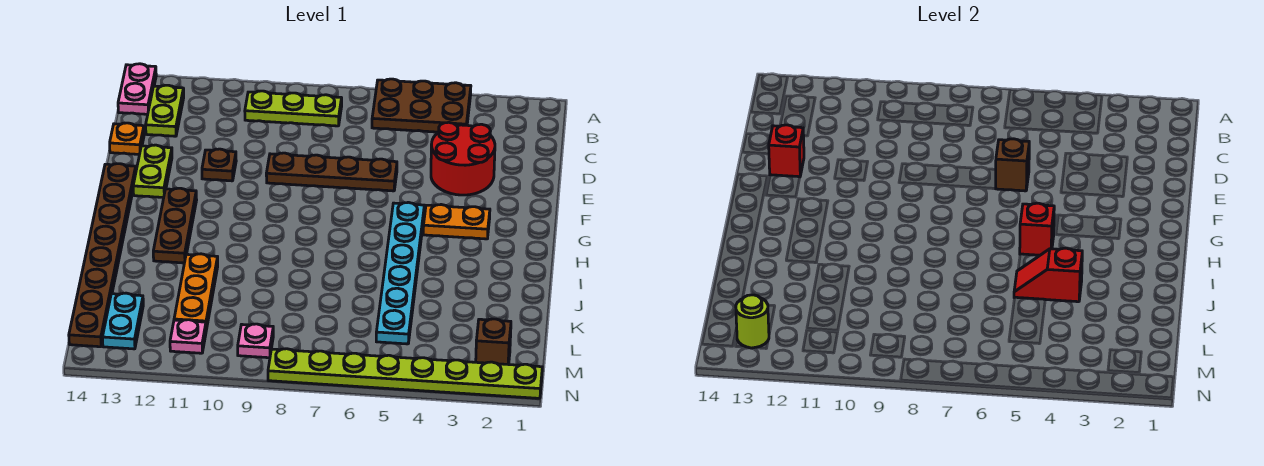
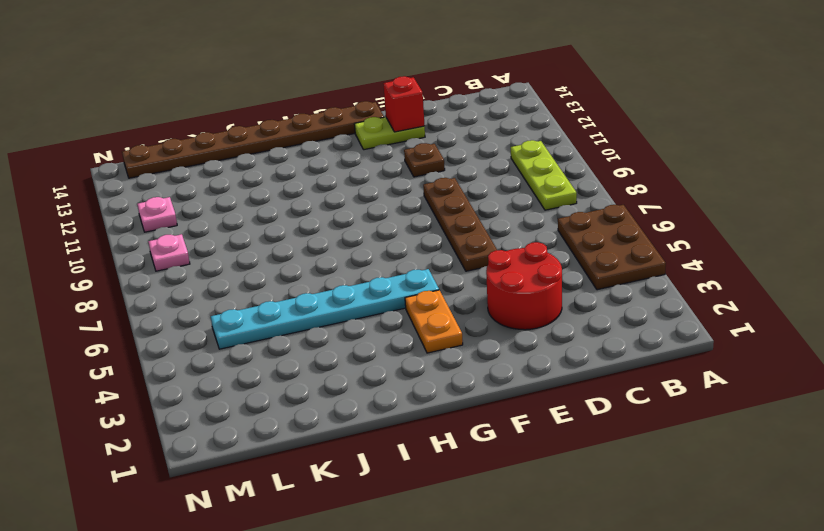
none -> pink 1x2 plate [118,64,156,114]
none -> lime 1x2 plate [146,85,184,136]
none -> orange 1x1 plate [110,123,144,154]

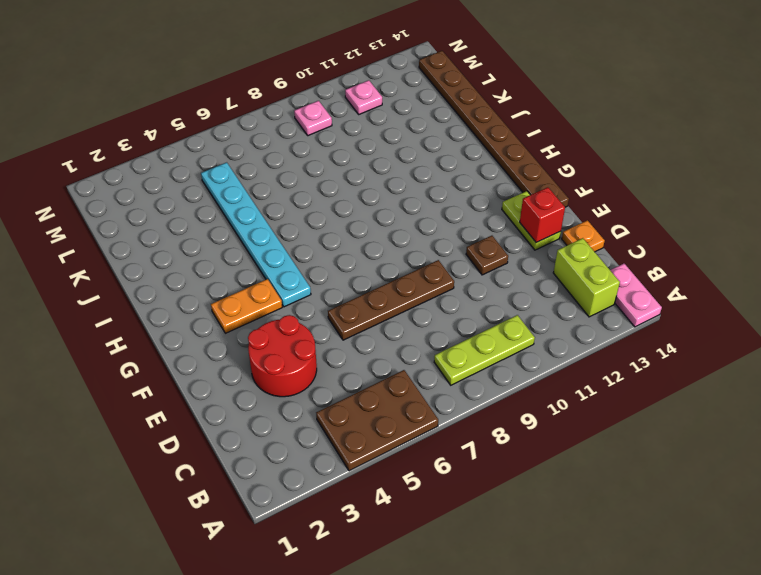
lime 1x2 brick [553,238,620,317] -> lime 1x2 plate [146,85,184,136]
none -> brown 1x3 plate [153,188,197,263]
none -> orange 1x3 plate [174,254,218,330]
none -> cyan 1x2 plate [103,293,143,349]

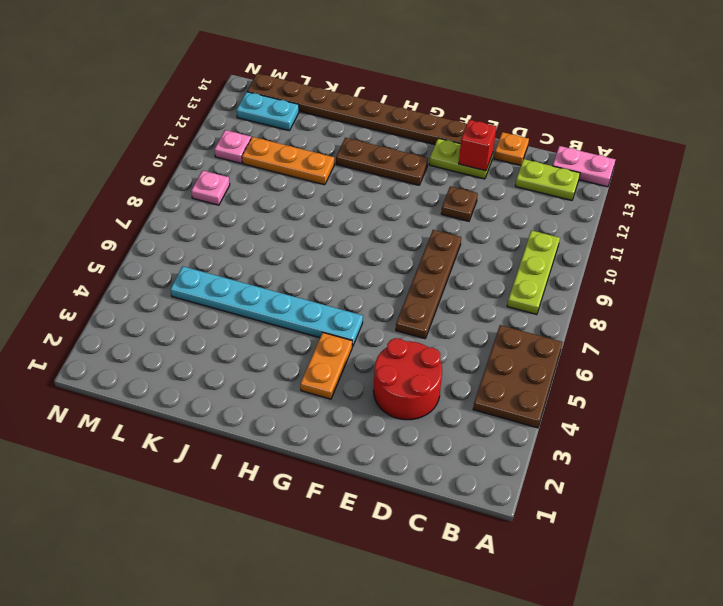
none -> brown 1x1 brick [476,319,511,364]
none -> lime 1x8 plate [268,349,542,398]
none -> brown 1x1 brick [995,139,1029,191]

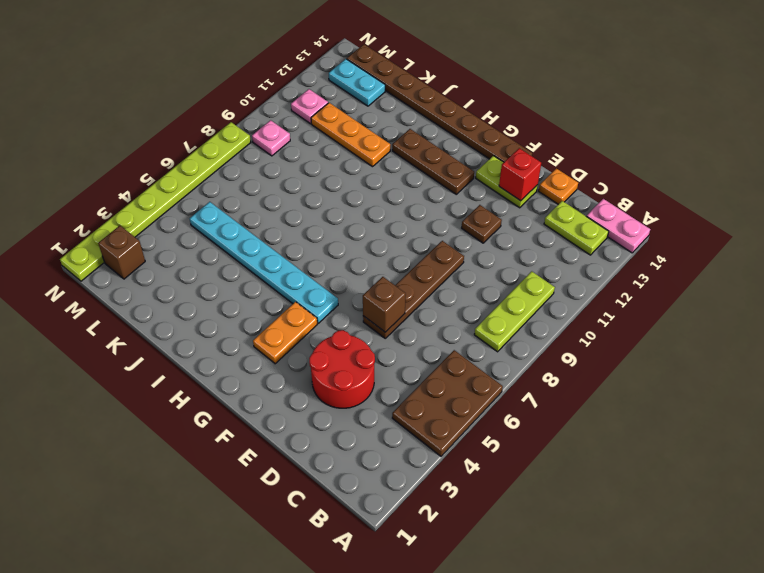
none -> red 1x1 brick [1020,203,1054,255]
none -> red 1x2 slope [1014,248,1082,302]
none -> lime 1x1 round brick [736,295,769,348]

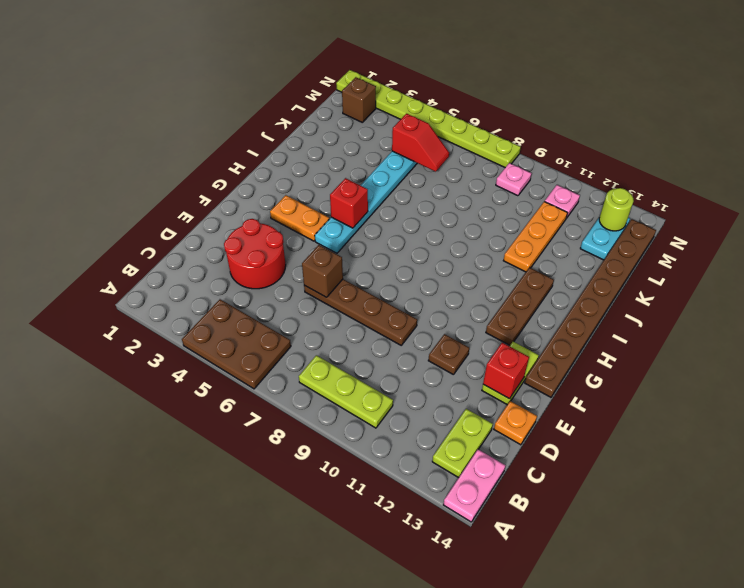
red 1x2 slope [392,114,449,172] -> red 1x2 slope moved to [1014,248,1082,302]

